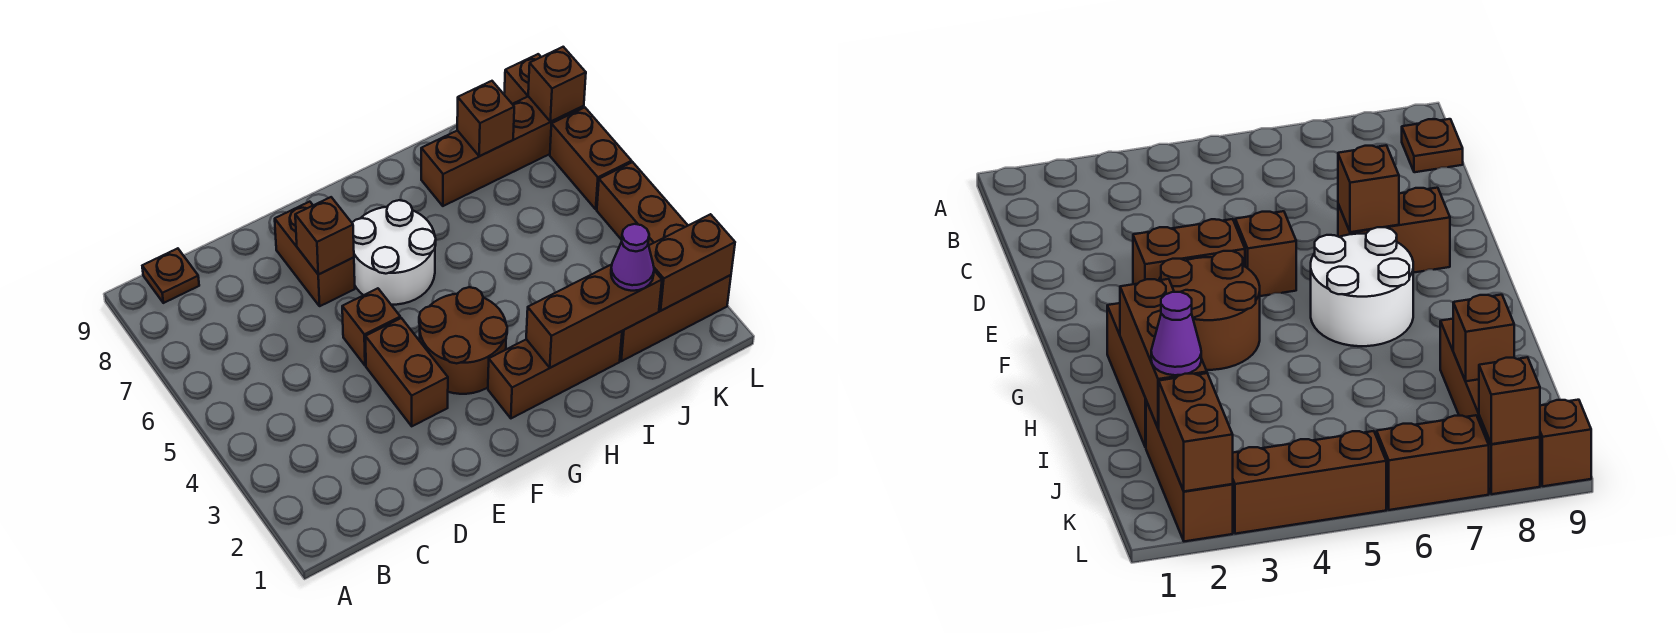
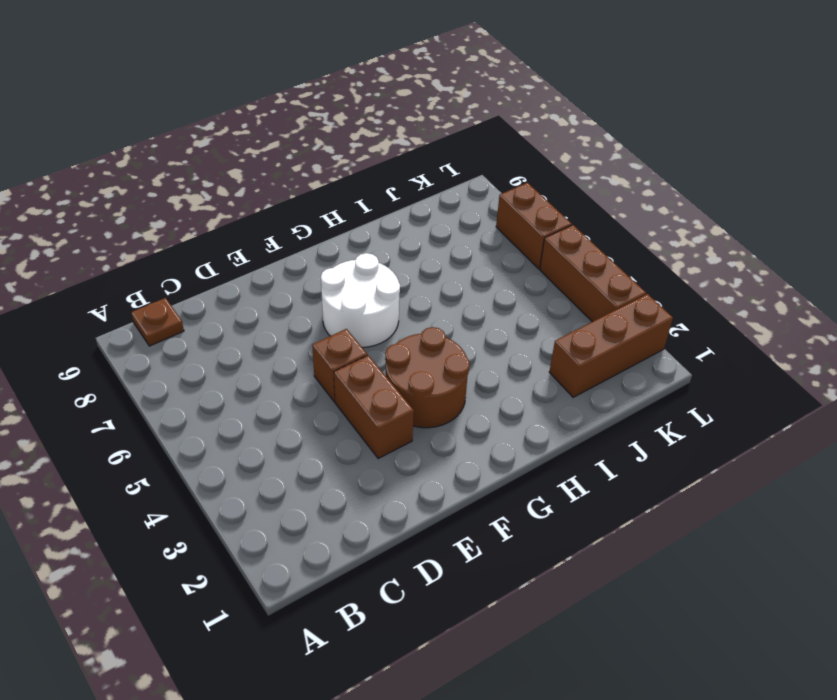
none -> brown 1x2 brick [275,202,355,306]
none -> brown 1x3 brick [488,331,622,418]
none -> brown 1x4 brick [421,96,584,206]

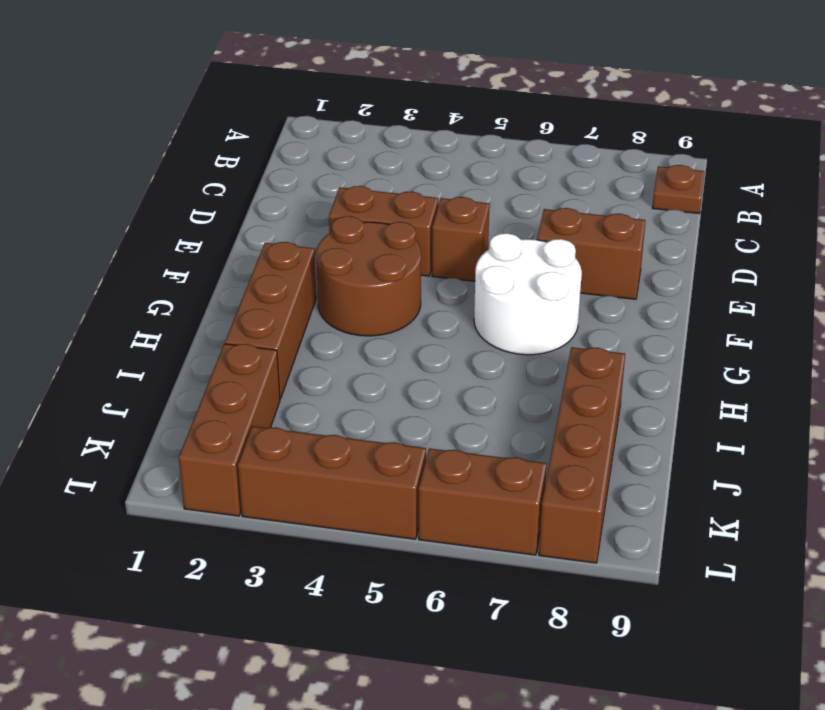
none -> brown 1x1 brick [504,54,541,104]
none -> brown 1x1 brick [295,197,354,274]
none -> brown 1x3 brick [526,264,662,368]

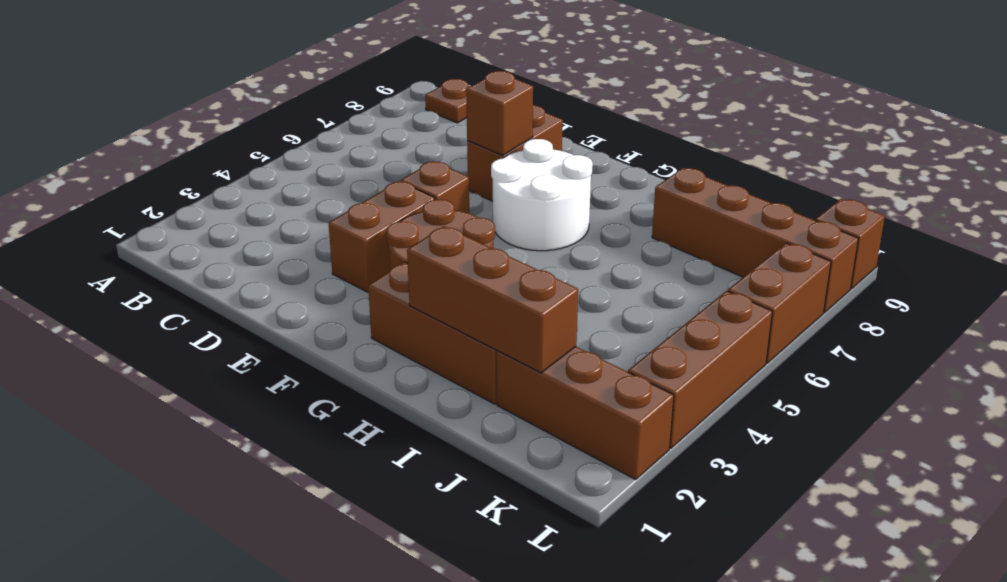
none -> brown 1x1 brick [457,81,514,156]
none -> brown 1x2 brick [649,214,735,311]
none -> brown 1x1 brick [528,47,586,122]

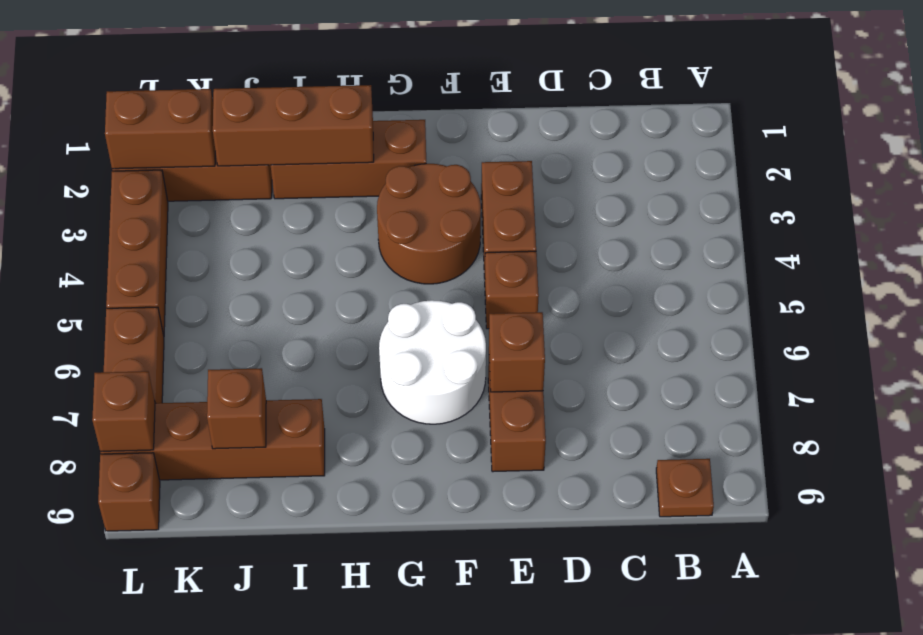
none -> purple 1x1 cone [611,224,654,291]

